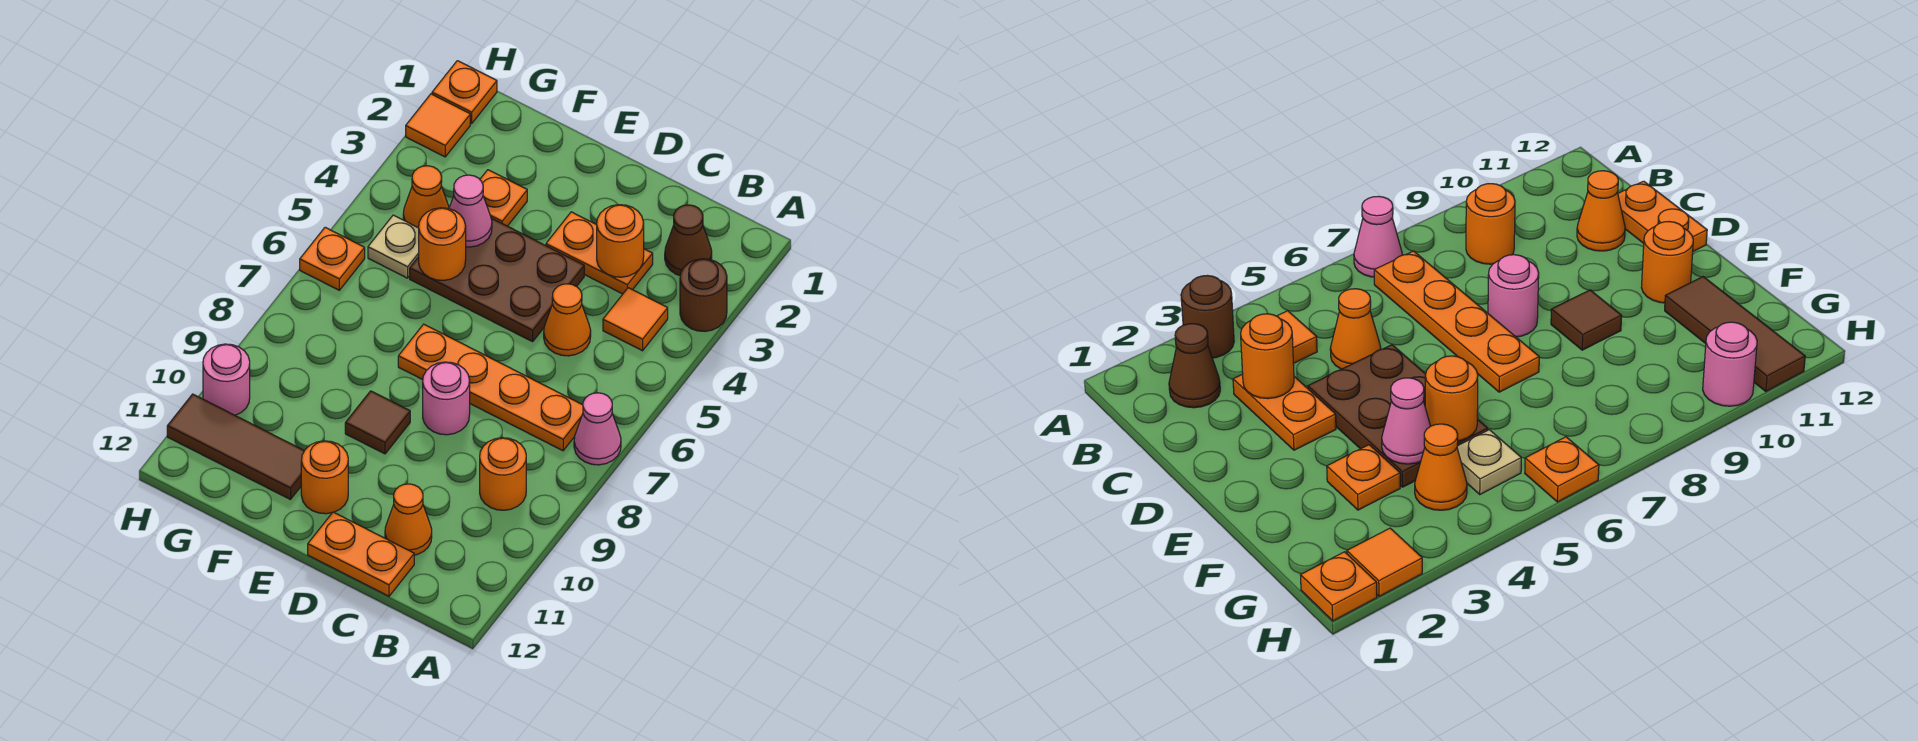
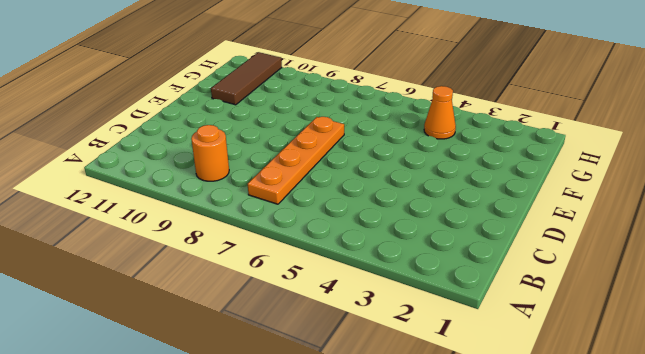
none -> brown 1x1 round brick [680,259,727,331]
none -> pink 1x1 cone [574,393,621,465]
none -> brown 1x1 cone [665,205,712,275]

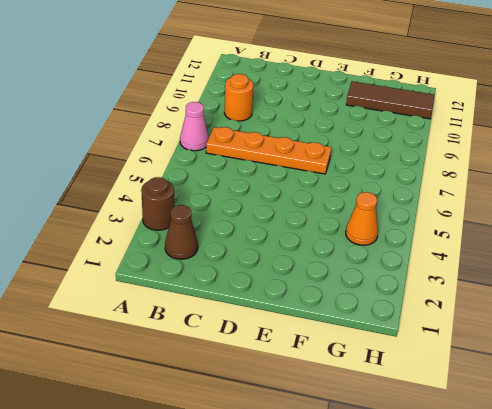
none -> orange 1x1 tile [603,288,668,351]
none -> orange 1x2 plate [546,212,653,294]
none -> orange 1x1 cone [544,284,591,356]

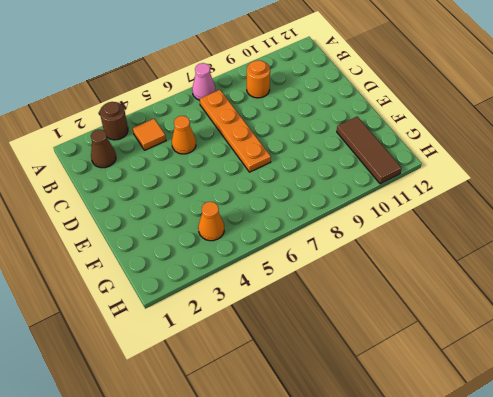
none -> orange 1x2 plate [546,212,653,294]
none -> orange 1x1 cone [385,484,432,555]
none -> orange 1x2 plate [308,512,414,596]

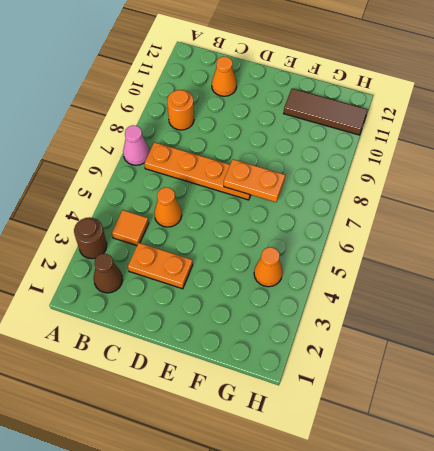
orange 1x2 plate [224,159,285,202] -> orange 1x2 plate moved to [308,512,414,596]
none -> brown 2x3 plate [410,218,584,342]
none -> pink 1x1 round brick [423,362,470,435]
none -> brown 1x1 tile [345,391,410,454]

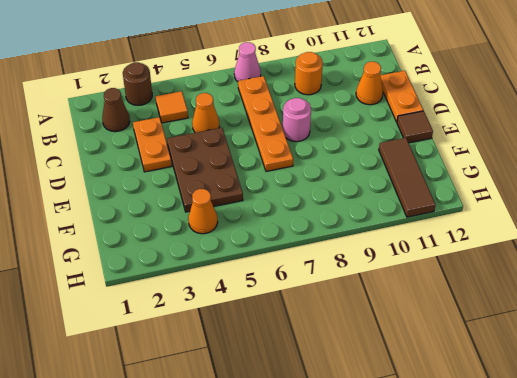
brown 1x1 tile [397,111,433,143] -> brown 1x1 tile moved to [345,391,410,454]
none -> orange 1x1 round brick [301,441,348,514]
none -> orange 1x1 plate [480,170,527,226]
none -> tan 1x1 plate [368,215,419,278]

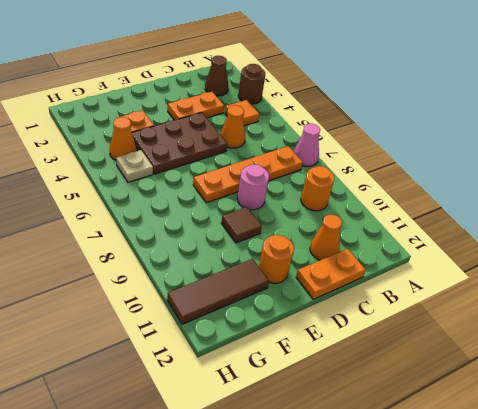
none -> orange 1x1 plate [432,61,497,124]
none -> orange 1x1 tile [406,94,470,157]
none -> orange 1x1 plate [300,227,365,290]

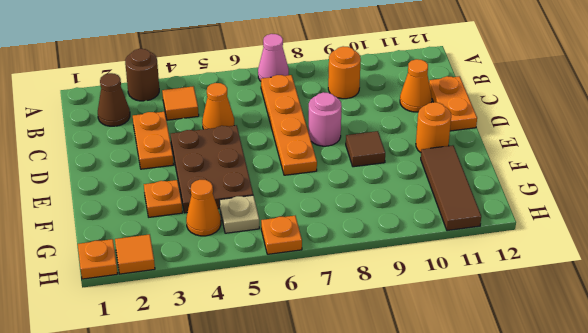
none -> pink 1x1 round brick [203,344,250,415]
none -> orange 1x1 round brick [597,205,644,277]
none -> pink 1x1 cone [449,175,492,247]

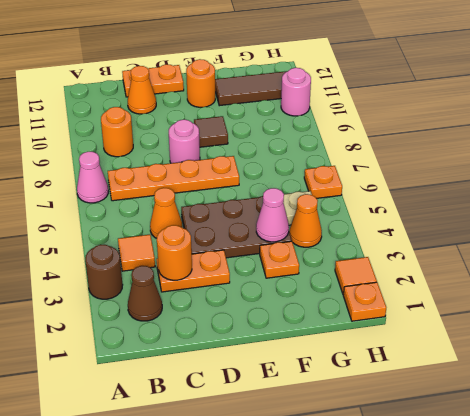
none -> orange 1x1 round brick [419,208,466,280]

